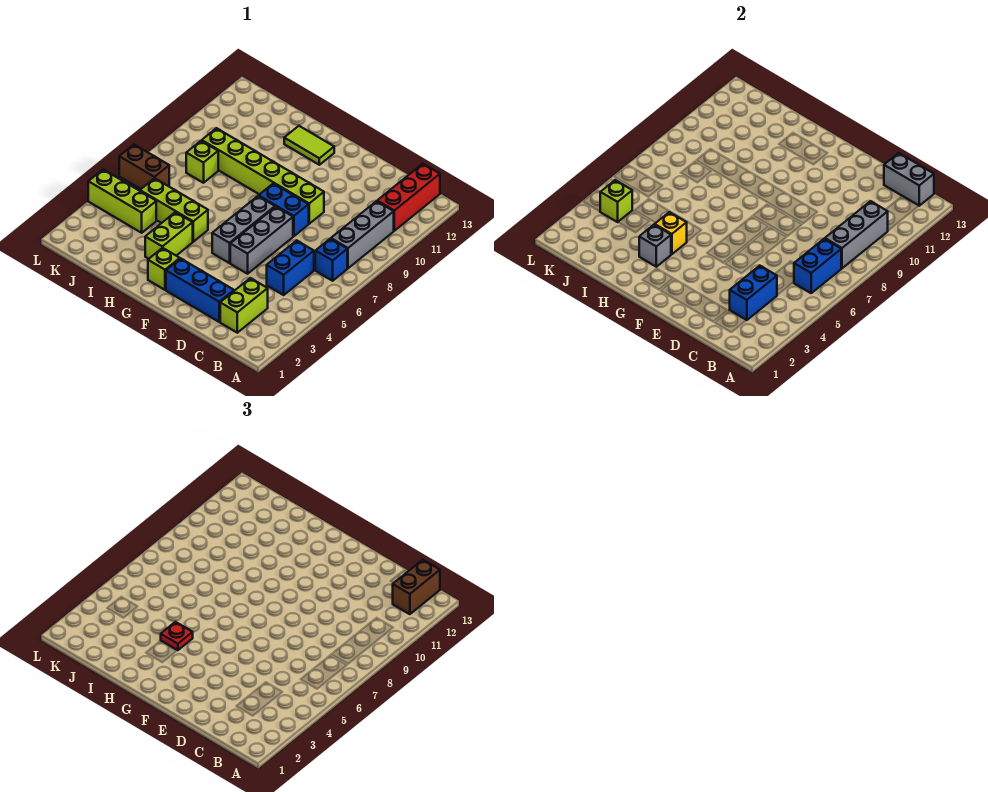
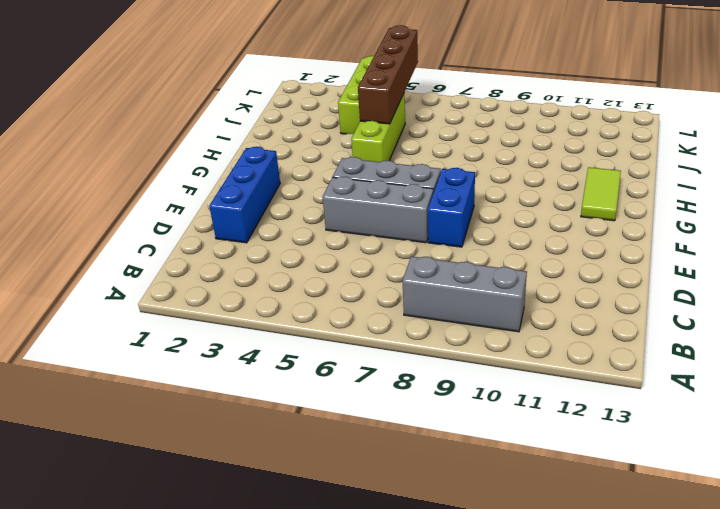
brown 1x4 brick [358,25,418,124] -> none
none -> blue 1x1 brick [315,239,347,281]
none -> red 1x3 brick [377,164,440,231]
none -> lime 1x2 brick [220,278,268,333]

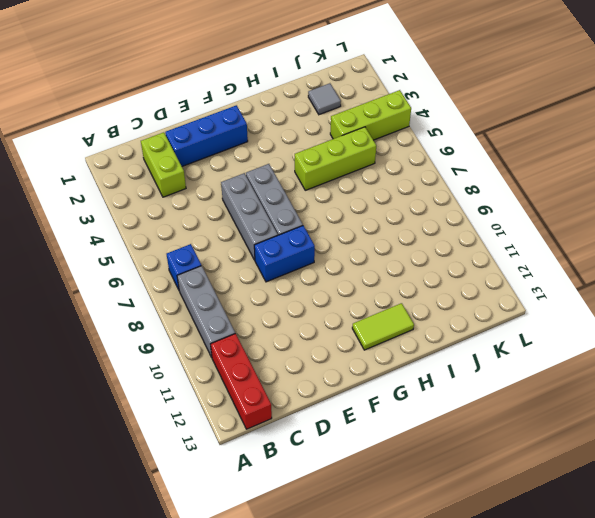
grey 1x1 tile [308,83,341,115] -> none
none -> blue 1x2 brick [267,240,314,295]
none -> lime 1x6 brick [202,128,324,224]
none -> lime 1x1 brick [148,248,180,290]

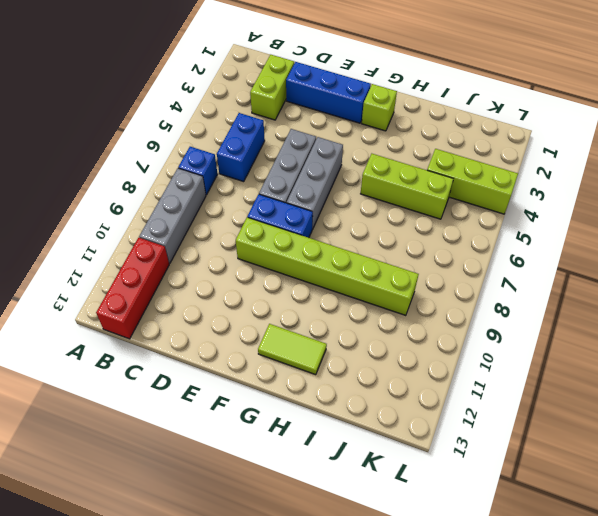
none -> lime 1x2 brick [145,212,193,259]
none -> lime 1x1 brick [186,141,218,183]
none -> brown 1x2 brick [119,145,169,189]

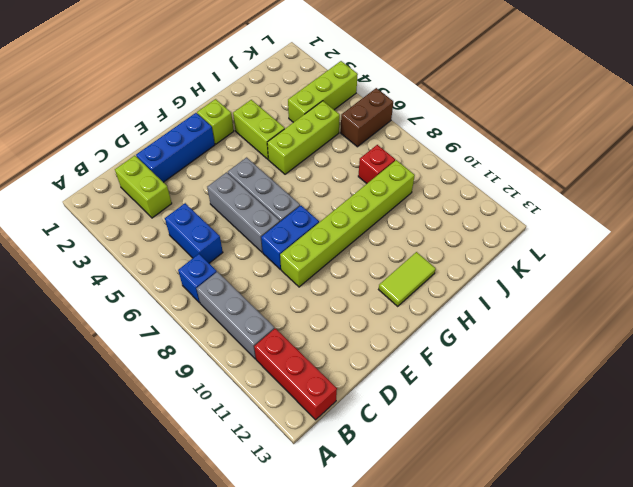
red 1x1 brick [358,145,395,184] -> lime 1x1 brick [186,141,218,183]
none -> blue 1x2 brick [794,239,841,293]
none -> grey 1x3 brick [825,201,888,268]
none -> grey 1x2 brick [884,153,934,206]

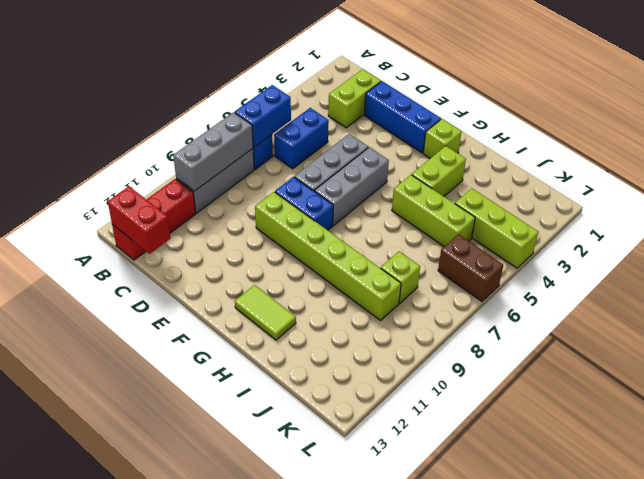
red 1x2 brick [108,186,170,254] -> grey 1x2 brick [884,153,934,206]
none -> blue 1x2 brick [730,266,777,320]
none -> grey 1x1 brick [639,225,671,267]
none -> yellow 1x1 brick [655,212,687,254]

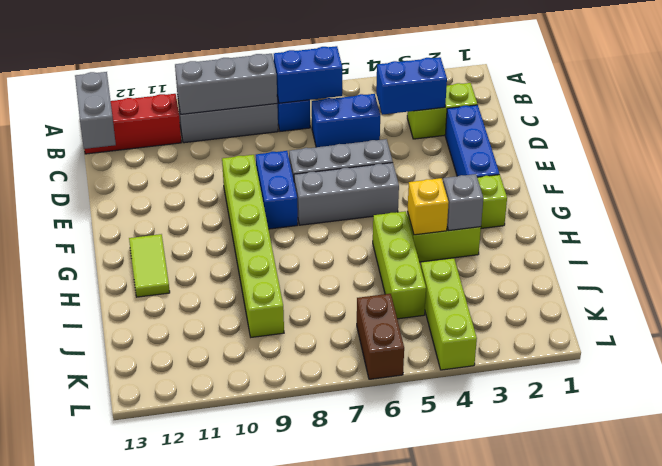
none -> lime 1x1 brick [186,141,218,183]
none -> lime 1x1 brick [600,180,632,222]
none -> brown 1x2 brick [393,560,440,614]

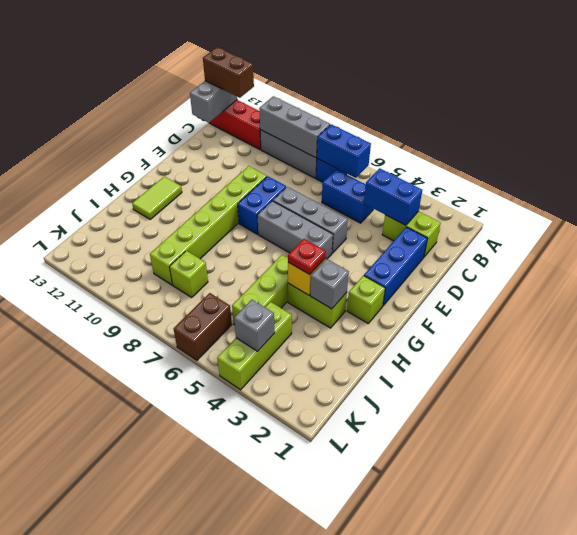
grey 1x1 brick [234,300,275,352] -> lime 1x1 brick [600,180,632,222]

